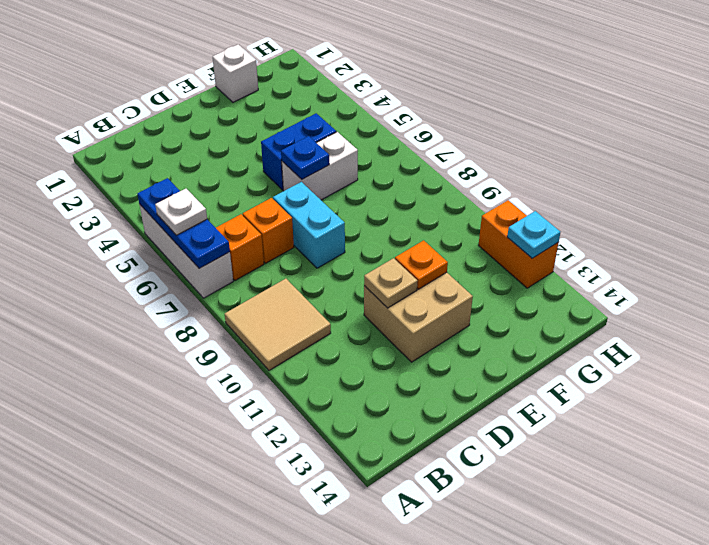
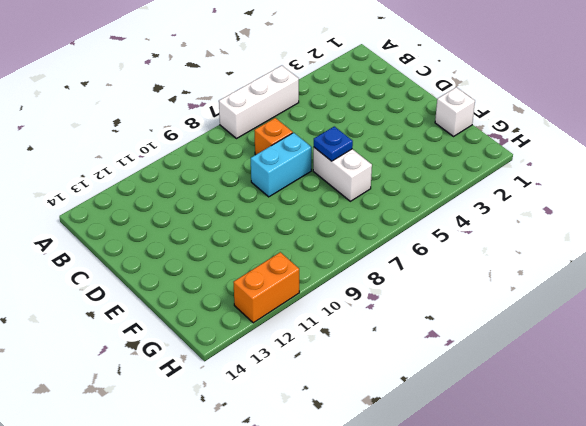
none -> tan 2x2 tile [225,279,331,370]
none -> orange 1x1 brick [216,214,264,280]
none -> tan 2x2 brick [364,272,473,362]

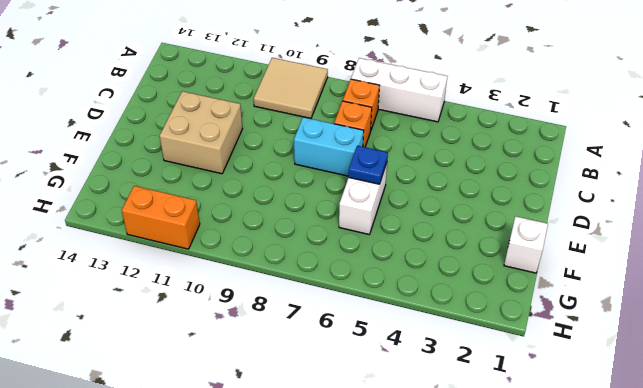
none -> blue 1x2 brick [261,113,336,190]
none -> blue 1x3 plate [137,178,230,269]
none -> tan 1x1 plate [364,258,417,308]

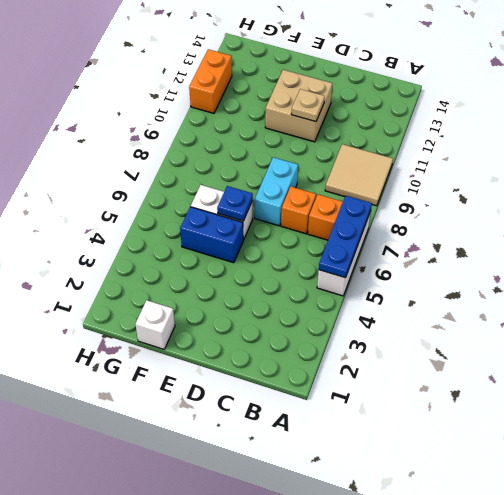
none -> orange 1x1 plate [395,240,448,289]
none -> cyan 1x1 plate [507,211,560,258]
none -> white 1x1 plate [155,189,207,235]

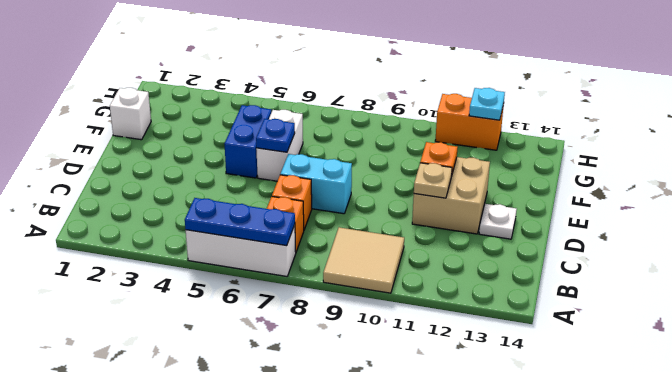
white 1x1 plate [479,204,517,239] -> white 1x1 plate moved to [155,189,207,235]

